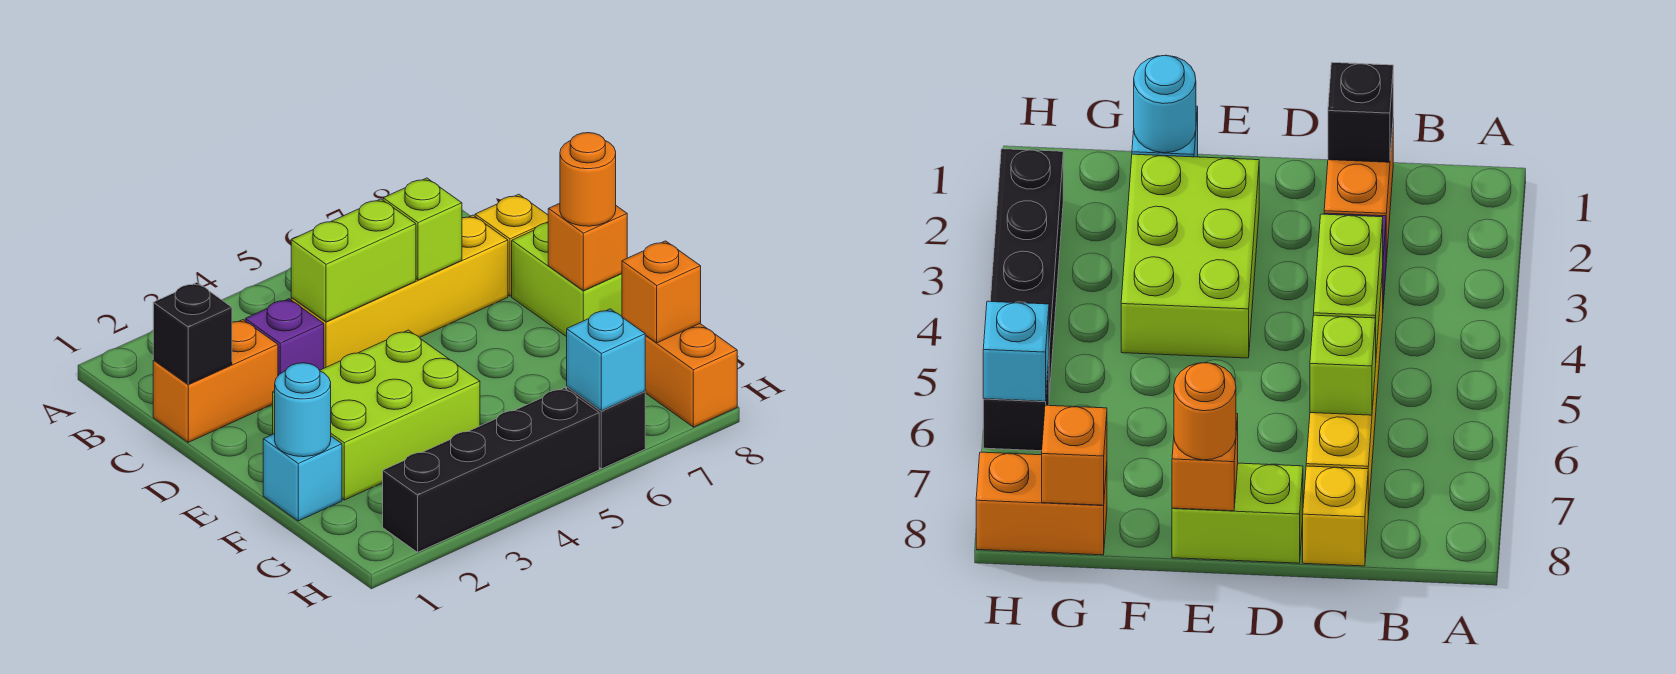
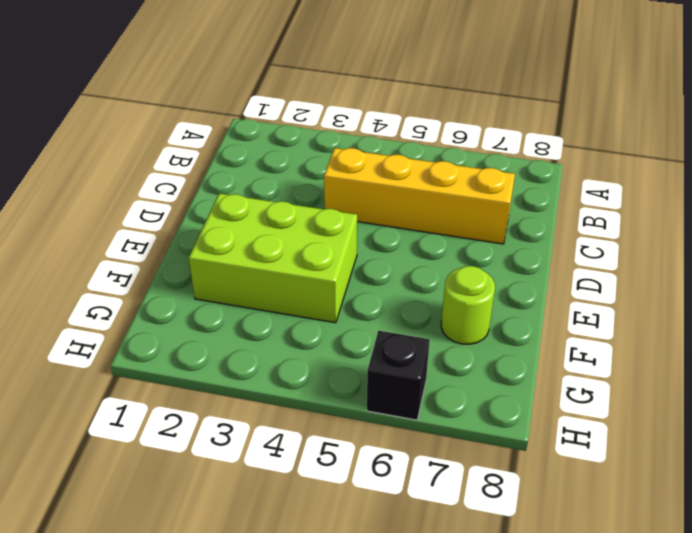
lime 1x1 round brick [441,266,495,344] -> none
none -> orange 1x2 brick [153,320,278,442]
none -> purple 1x1 brick [245,299,324,376]
none -> yellow 1x1 brick [475,194,548,296]

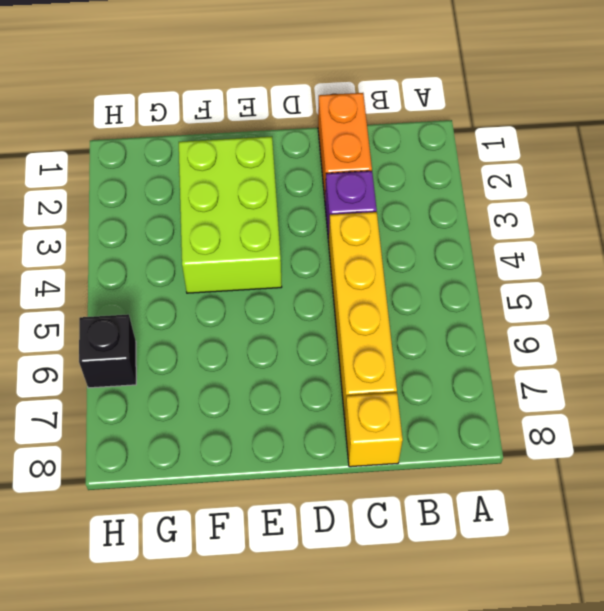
none -> lime 1x2 brick [512,223,622,337]
none -> cyan 1x1 brick [263,434,342,521]
none -> orange 1x2 brick [645,324,737,427]

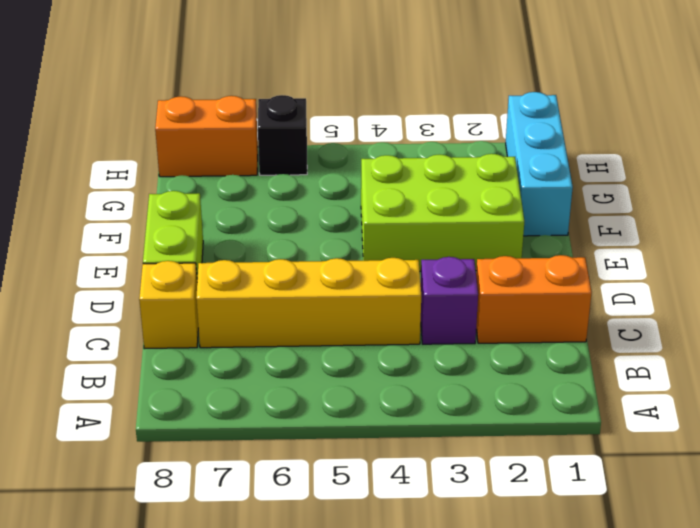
cyan 1x3 brick [506,92,573,236] -> cyan 1x1 brick [263,434,342,521]
orange 1x2 brick [155,96,258,177] -> orange 1x2 brick turned to [645,324,737,427]
none -> black 1x4 brick [383,388,599,552]
none -> black 1x1 brick [153,283,232,384]
none -> lime 1x2 brick [291,199,416,322]

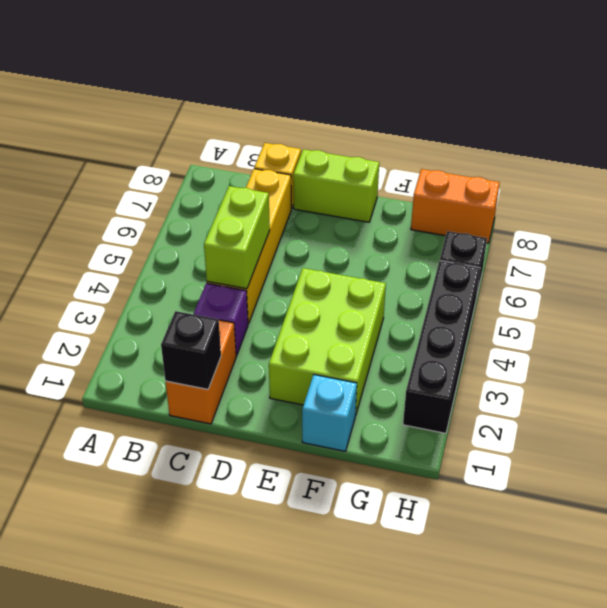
none -> lime 1x1 brick [383,178,462,280]
none -> orange 1x1 brick [548,203,627,291]
none -> cyan 1x1 round brick [275,363,331,457]

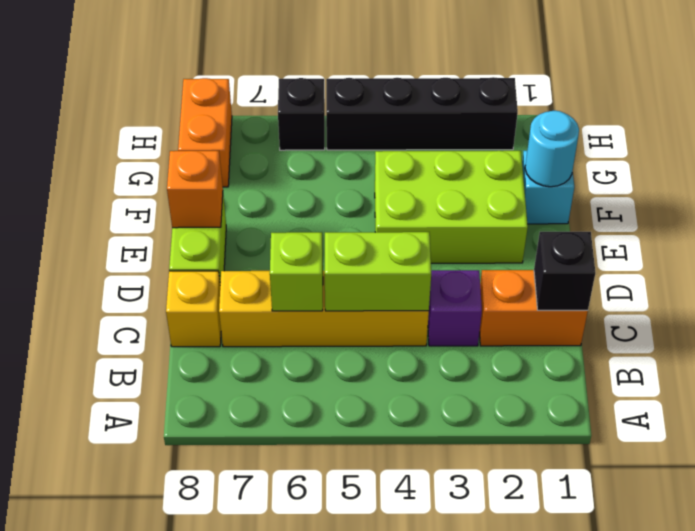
none -> orange 1x1 brick [622,241,701,343]
none -> cyan 1x1 brick [567,309,645,411]
none -> orange 1x1 round brick [560,133,616,226]

